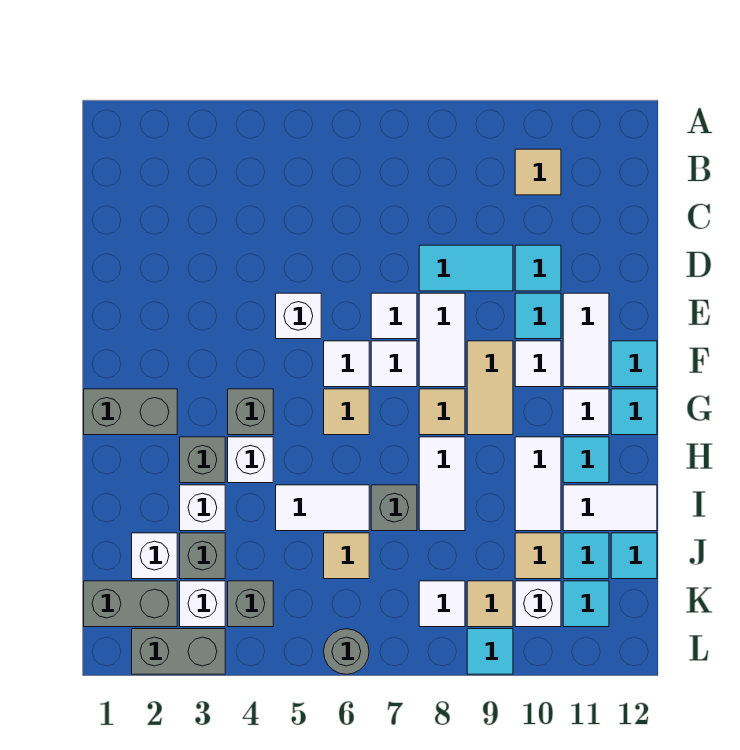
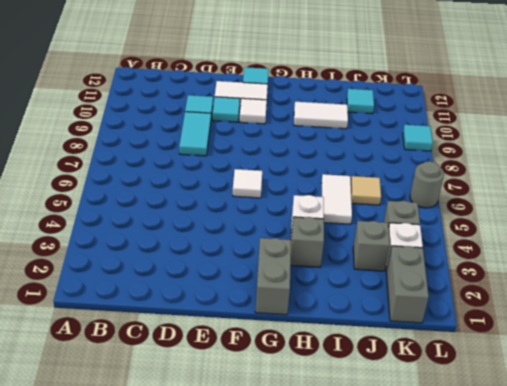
none -> tan 1x1 tile [515,149,561,195]
none -> white 1x1 brick [276,293,321,339]
none -> white 1x1 tile [371,293,417,339]
none -> white 1x2 tile [419,293,465,387]

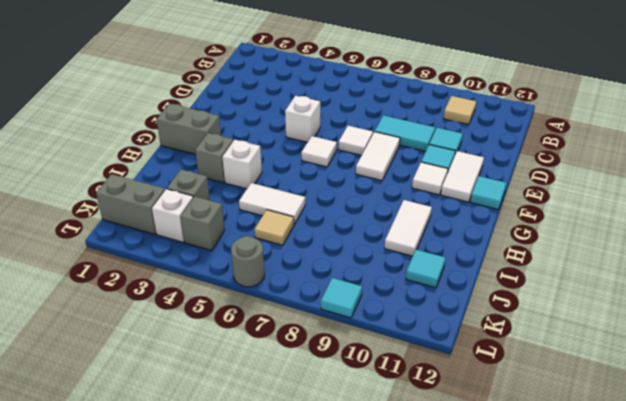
none -> white 1x1 tile [371,341,417,387]
none -> tan 1x2 tile [467,341,513,435]
none -> grey 1x1 brick [228,389,273,435]
none -> tan 1x1 tile [324,389,369,435]

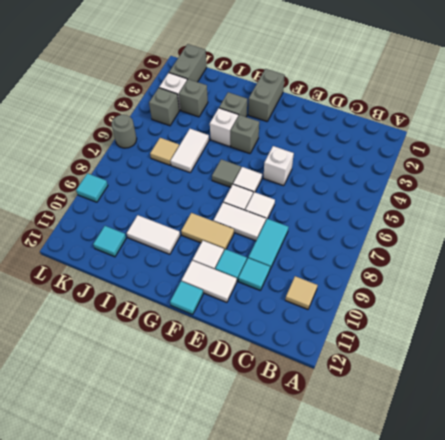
grey 1x1 tile [212,159,241,187] -> tan 1x1 tile [324,389,369,435]
none -> tan 1x1 tile [419,389,465,435]
none -> white 1x1 tile [563,389,609,435]
none -> cyan 1x1 tile [611,389,657,435]
none -> white 1x2 tile [419,437,465,531]

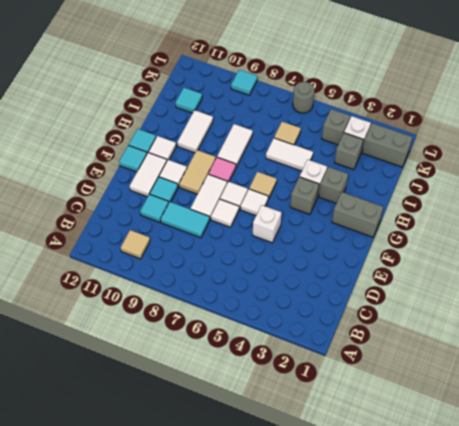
pink 1x1 tile [208,157,236,183] -> tan 1x1 tile [419,389,465,435]
none -> cyan 1x1 tile [563,437,609,483]
none -> white 1x1 brick [180,485,225,531]
none -> grey 1x1 brick [371,485,417,531]
none -> white 1x2 tile [563,485,657,531]

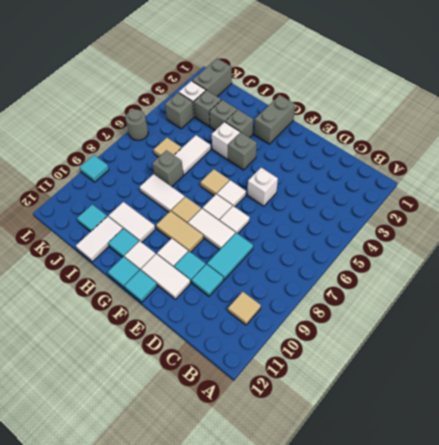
grey 1x1 brick [209,100,237,130] -> white 1x1 brick [180,485,225,531]
none -> white 1x1 brick [132,533,177,579]
none -> tan 1x1 tile [515,533,561,579]
none -> cyan 1x1 tile [611,533,657,579]
none -> white 1x1 tile [419,581,465,627]

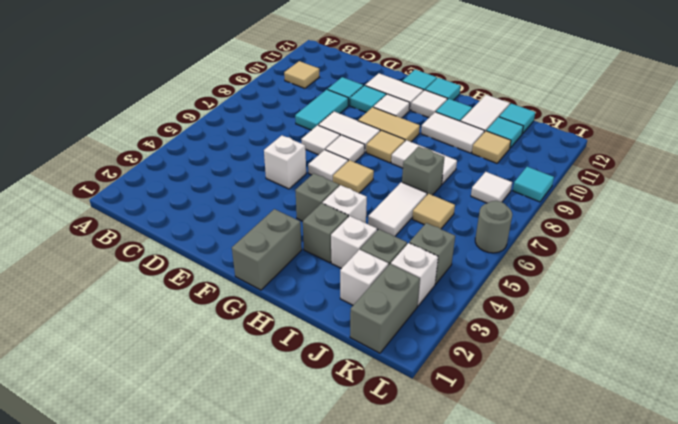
none -> tan 1x1 tile [467,581,513,627]
none -> white 1x1 brick [515,581,561,627]
none -> cyan 1x1 tile [563,581,609,627]
none -> grey 1x2 brick [132,629,225,674]

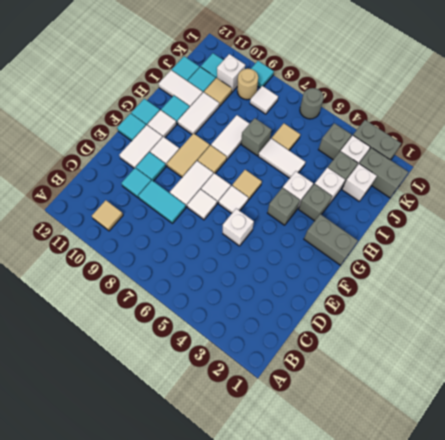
tan 1x1 round brick [237,69,258,100] -> tan 1x1 tile [467,581,513,627]

